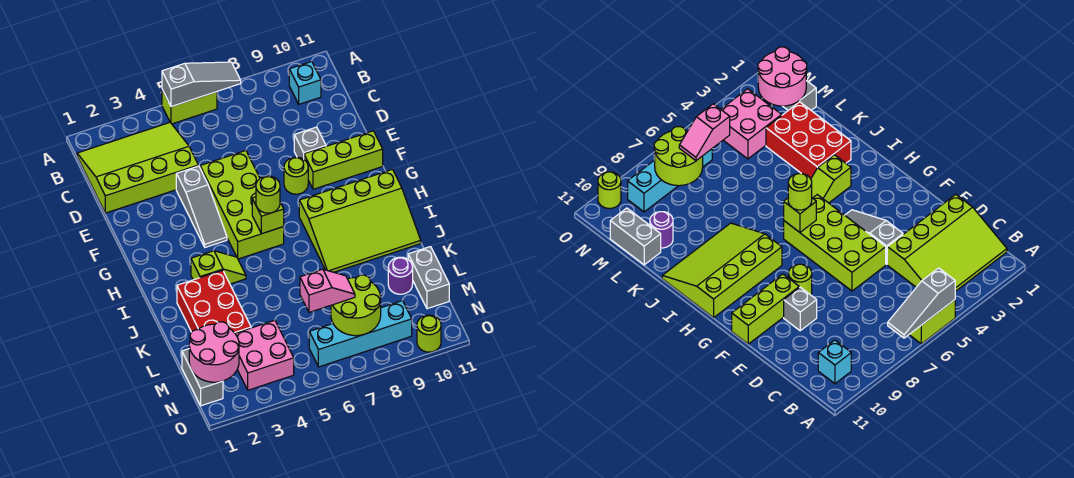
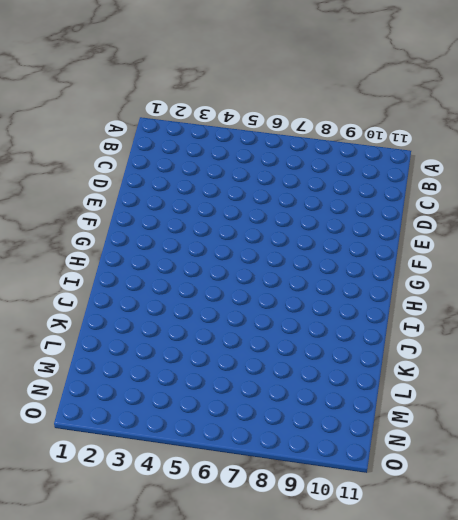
none -> lime 1x2 brick [162,90,217,124]
none -> lime 3x4 slope [77,123,198,213]
none -> cyan 1x1 brick [289,62,321,104]

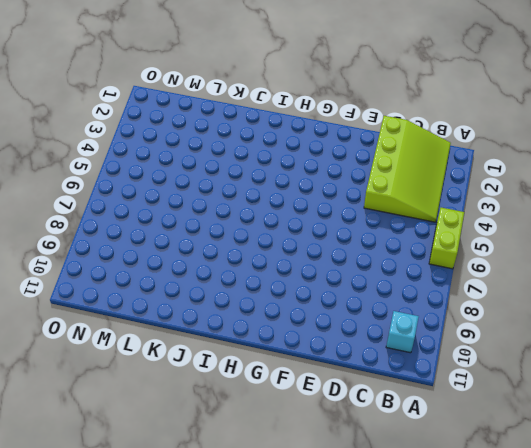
none -> grey 1x3 slope [176,166,227,247]
none -> lime 2x4 brick [200,151,284,259]
none -> grey 1x1 brick [294,127,326,159]

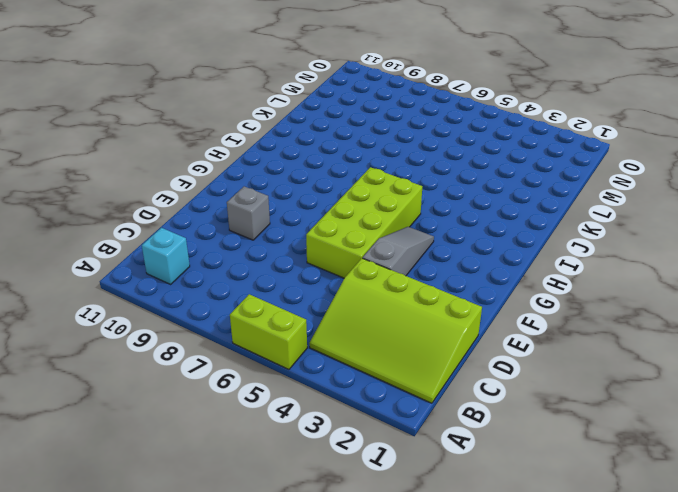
none -> lime 1x1 round brick [284,157,308,194]
none -> lime 1x3 brick [304,131,383,189]
none -> lime 3x4 slope [299,169,421,272]

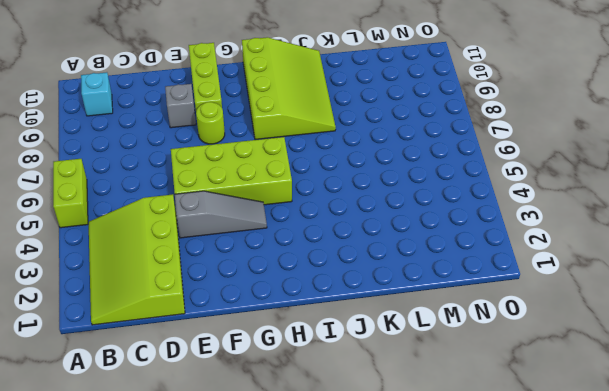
none -> lime 1x2 slope [191,251,246,284]
none -> red 2x3 brick [177,270,251,333]
none -> purple 1x1 round brick [388,257,413,294]

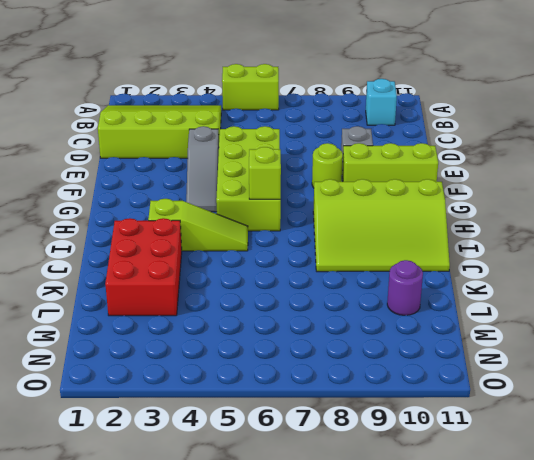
lime 1x3 slope [148,199,248,251] -> lime 1x2 slope [191,251,246,284]
none -> grey 1x2 brick [408,247,449,309]
none -> grey 1x2 brick [182,349,223,406]
none -> pink 2x2 brick [235,320,294,390]

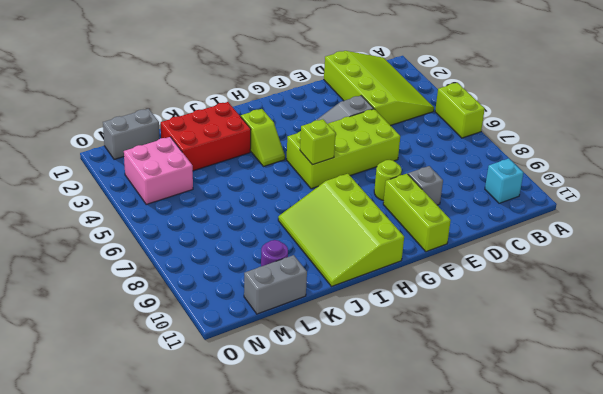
none -> cyan 1x4 brick [309,301,412,367]
none -> lime 1x1 round brick [417,315,441,352]
none -> grey 1x3 slope [162,62,241,107]

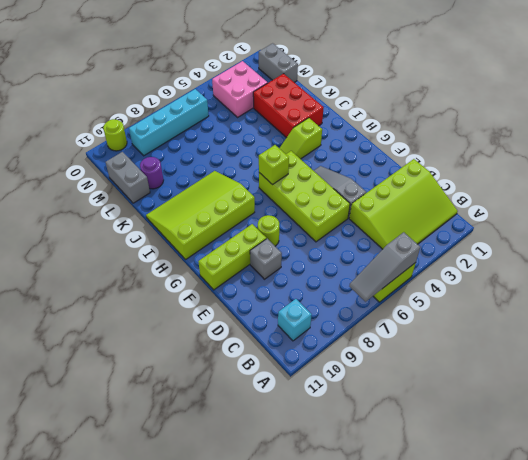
none -> pink 2x2 round brick [189,322,239,382]
none -> lime 2x2 round brick [331,275,381,336]
none -> lime 1x1 round brick [256,176,280,213]

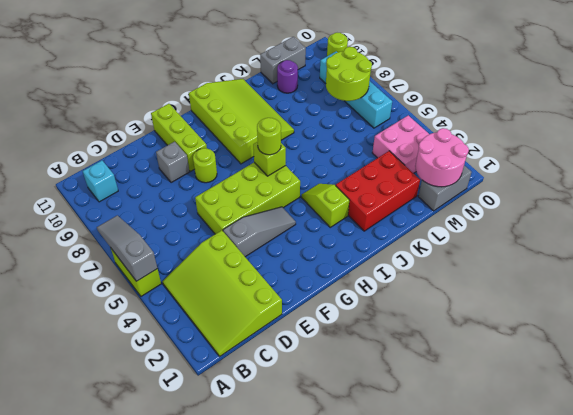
none -> pink 1x2 slope [300,269,355,312]

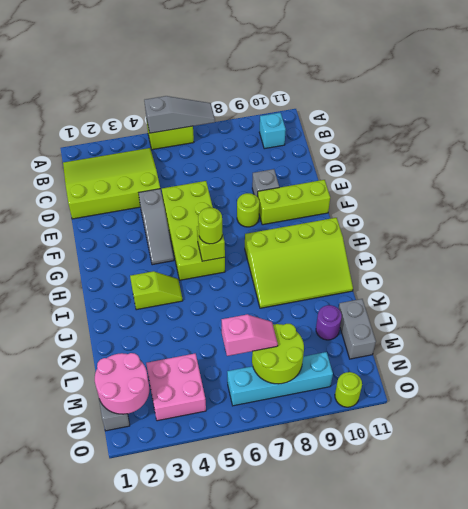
none -> red 2x3 brick [177,270,251,333]

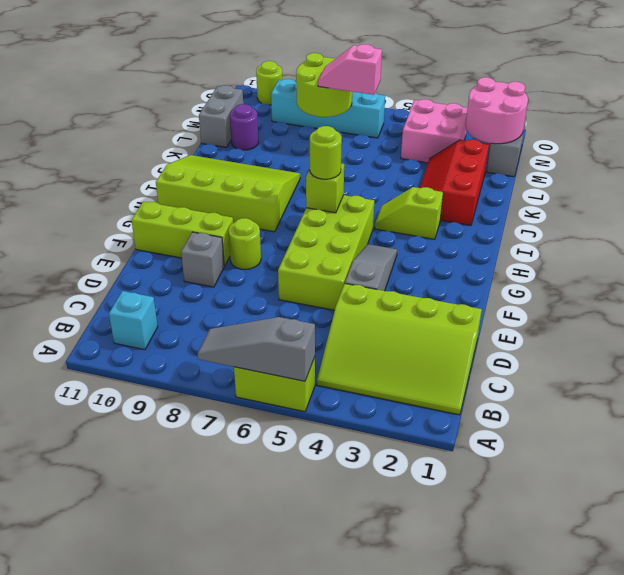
red 2x3 slope [420,140,489,225] -> red 2x3 brick [177,270,251,333]

